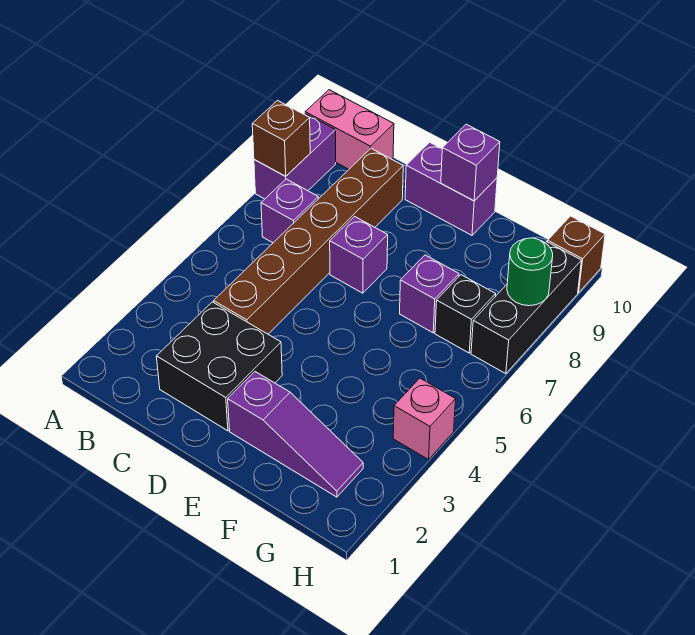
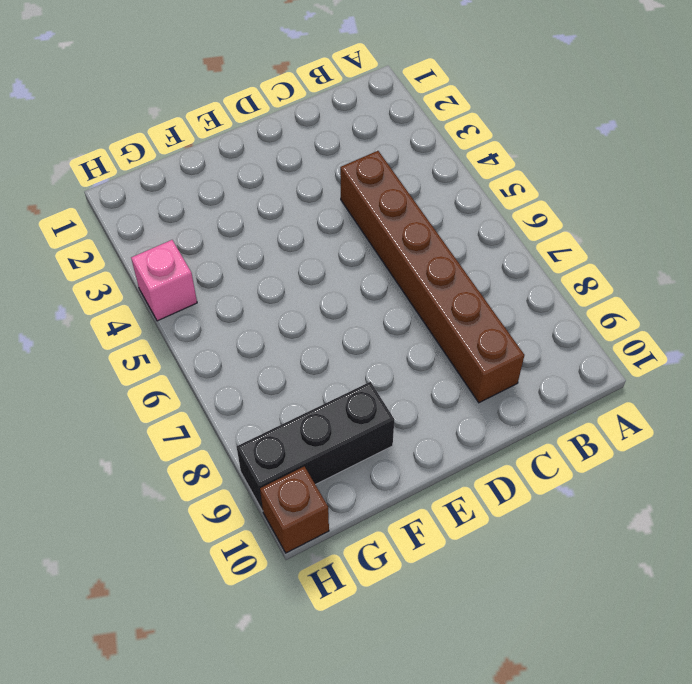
black 1x3 brick [236,382,394,511] -> black 1x3 brick turned to [471,242,581,374]
none -> purple 1x2 brick [254,113,336,199]
none -> pink 1x2 brick [305,90,394,169]
none -> purple 1x1 brick [261,179,318,243]

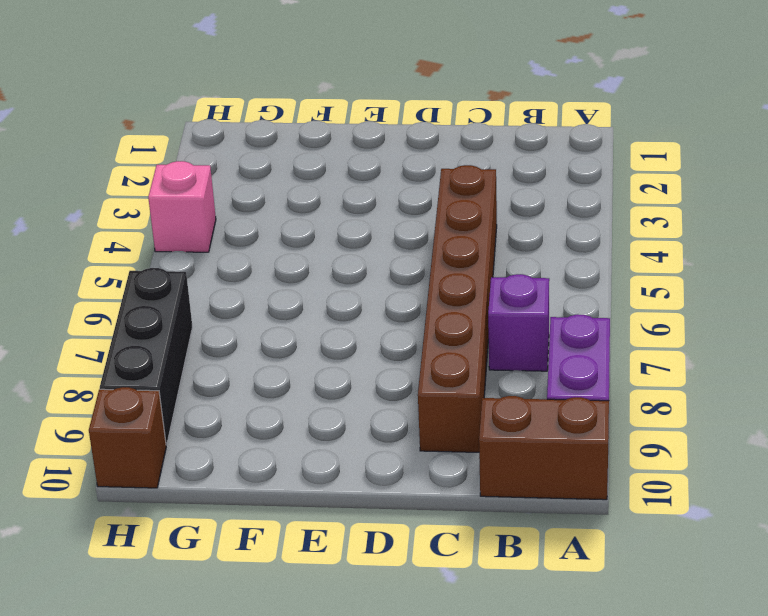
brown 1x2 brick [479,396,609,500] -> pink 1x2 brick [305,90,394,169]
none -> black 2x2 brick [156,302,282,431]
none -> purple 1x1 brick [330,217,388,293]
none -> purple 1x2 brick [405,142,497,235]

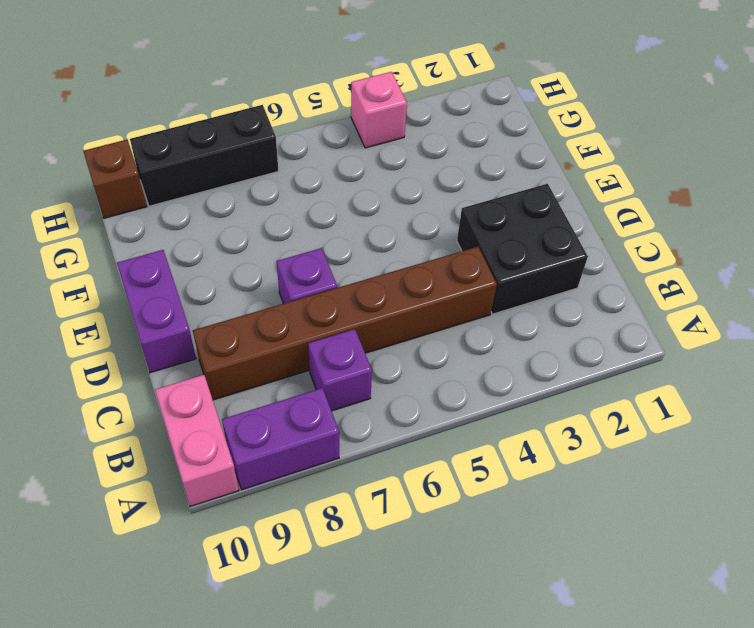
none -> purple 1x3 slope [228,372,363,497]
none -> purple 1x1 brick [400,255,459,333]
none -> black 1x1 brick [435,275,496,353]

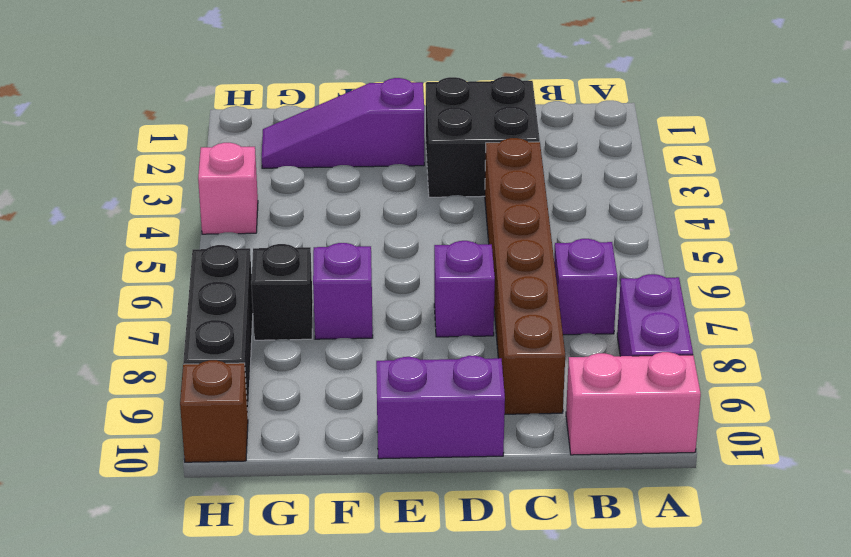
none -> brown 1x1 brick [252,101,310,176]
none -> purple 1x1 brick [441,124,500,201]
none -> green 1x1 round brick [507,238,553,306]

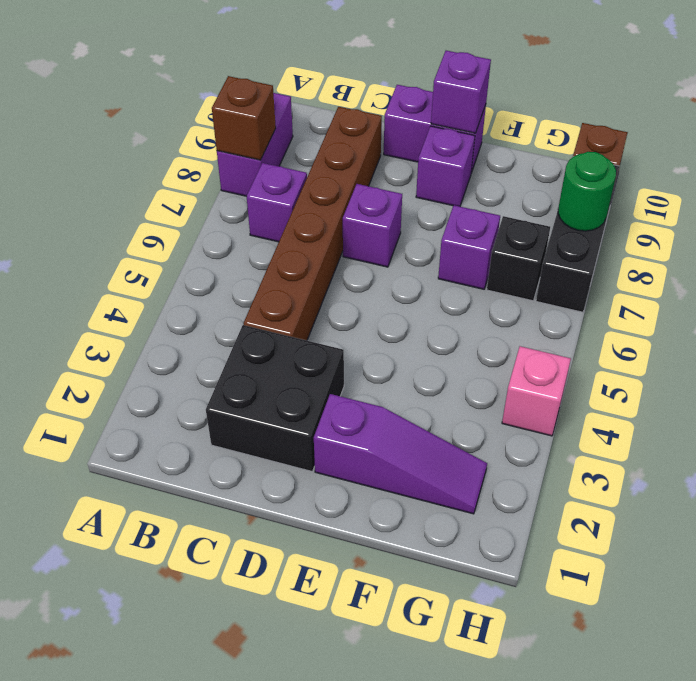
purple 1x1 brick [416,126,475,206] -> none
none -> pink 1x2 brick [305,90,394,169]

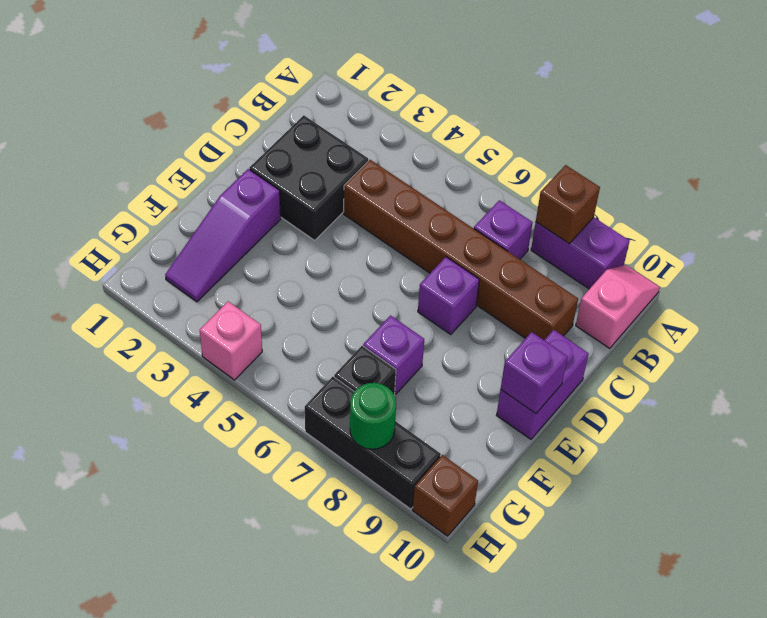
pink 1x2 slope [576,265,660,348] -> pink 1x2 brick [305,90,394,169]

